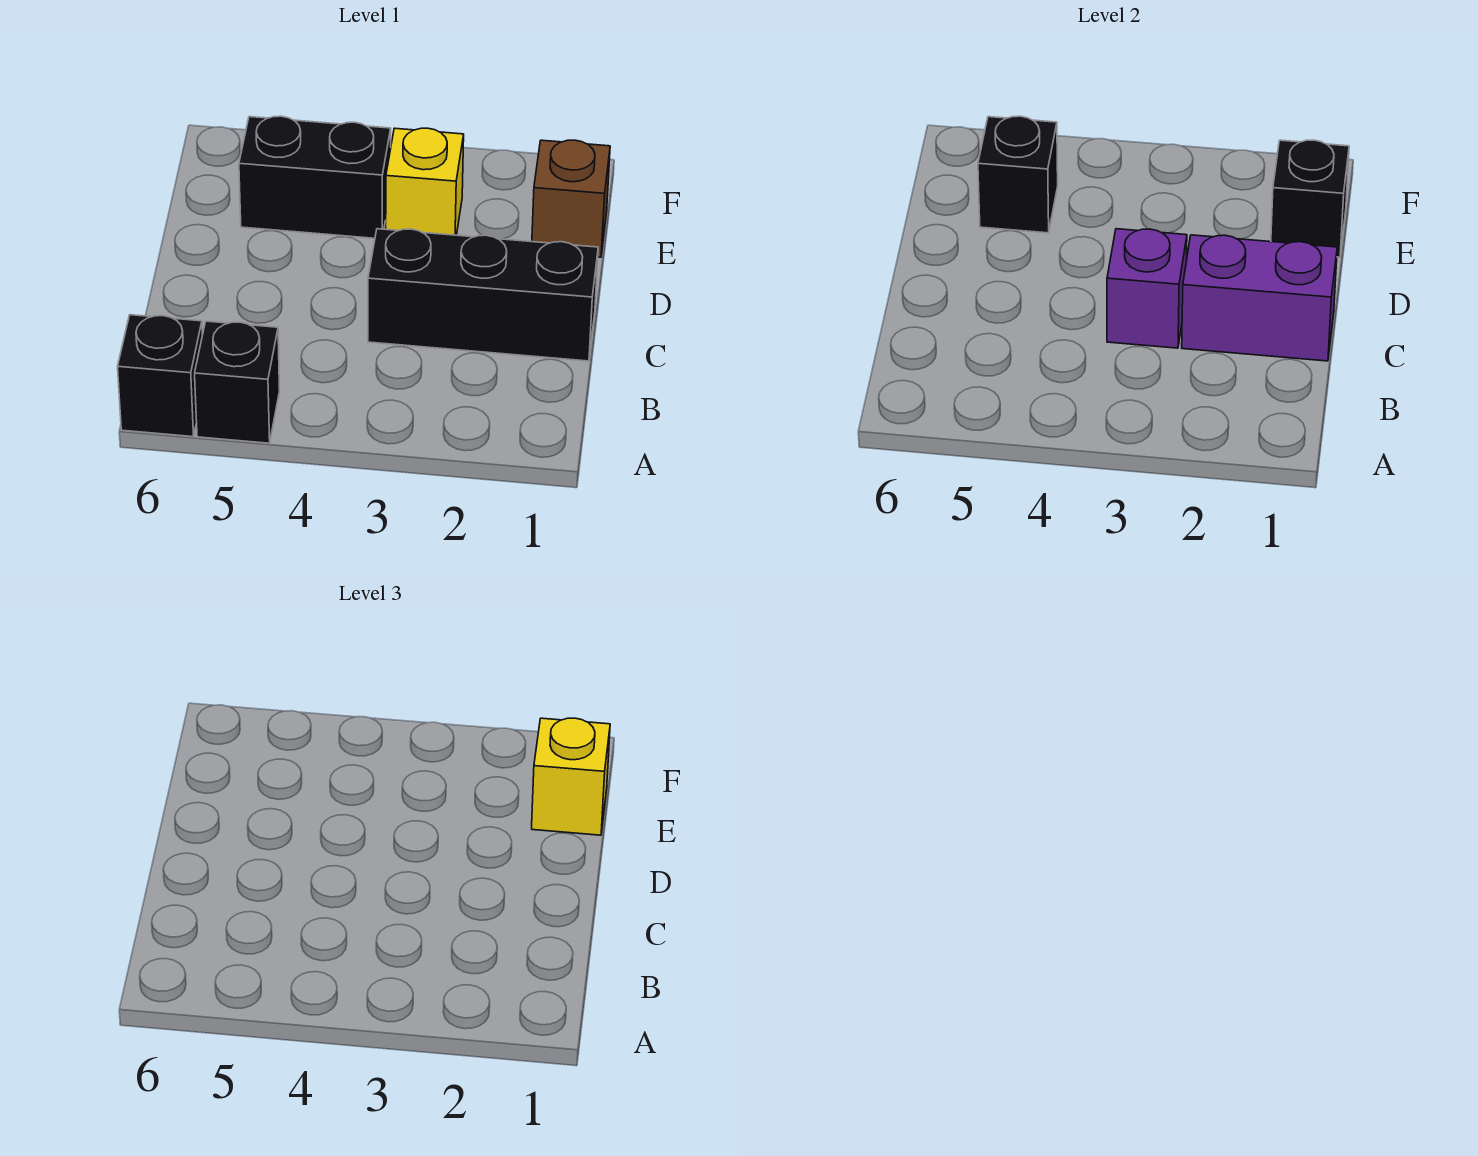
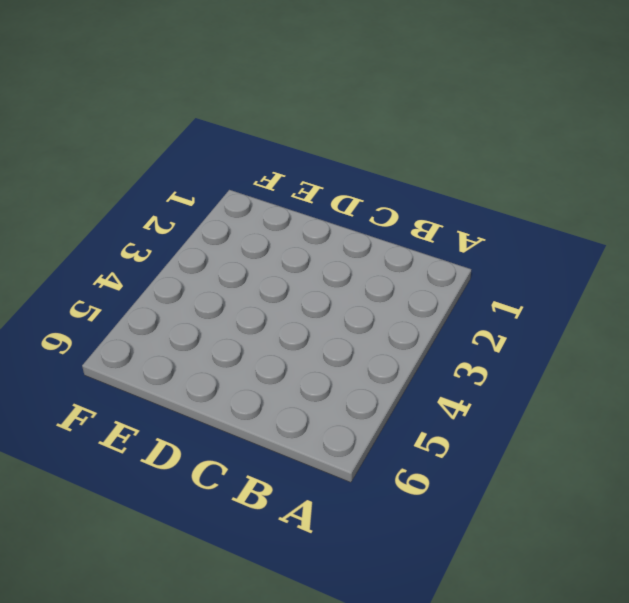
none -> black 1x1 brick [195,321,280,443]
none -> black 1x1 brick [118,315,202,437]

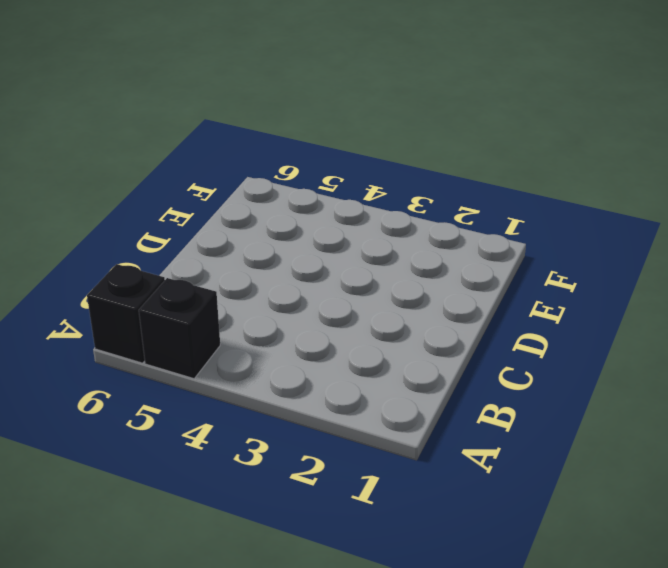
none -> black 1x3 brick [368,229,598,361]
none -> brown 1x1 brick [532,140,610,257]

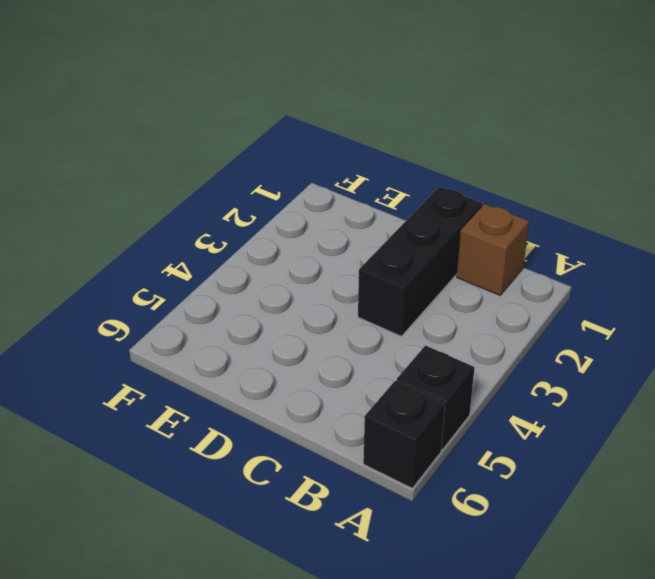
brown 1x1 brick [457,204,529,295] -> brown 1x1 brick moved to [532,140,610,257]
none -> yellow 1x1 brick [386,128,464,235]
none -> black 1x2 brick [239,116,391,238]

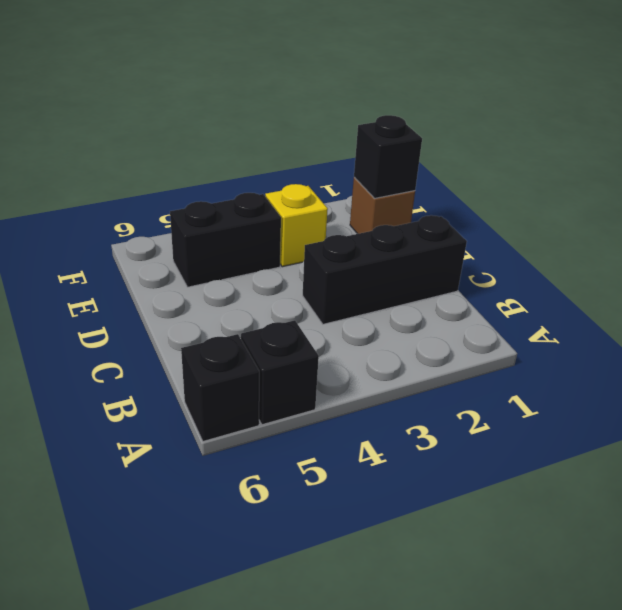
none -> purple 1x2 brick [1182,235,1337,361]
none -> purple 1x1 brick [1107,229,1187,348]

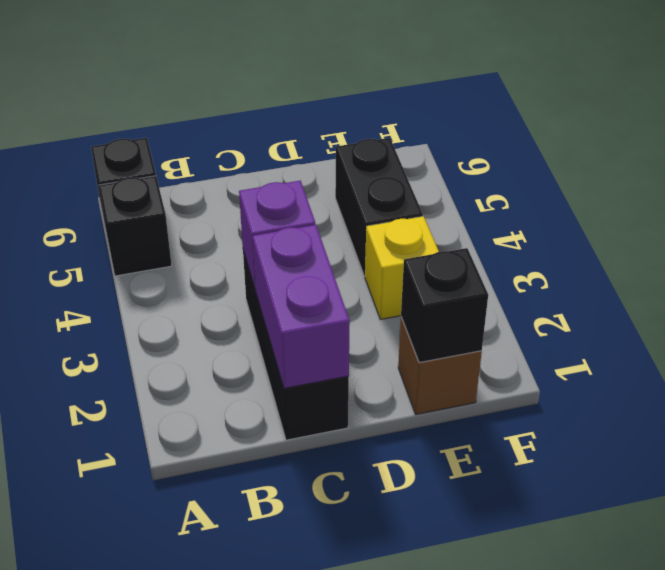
none -> black 1x1 brick [978,116,1058,233]
none -> yellow 1x1 brick [532,718,610,835]

